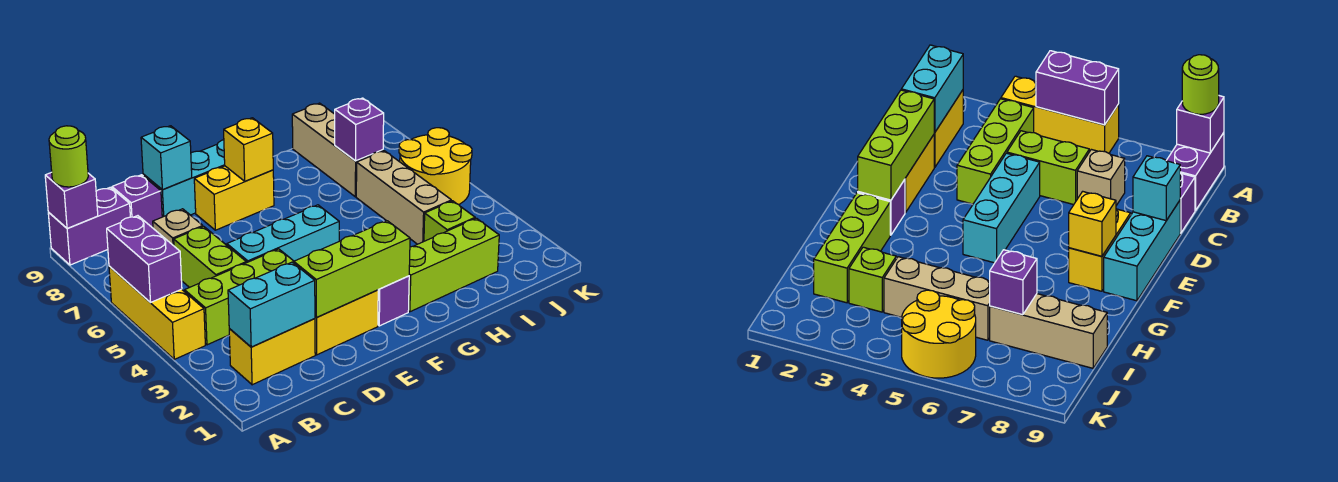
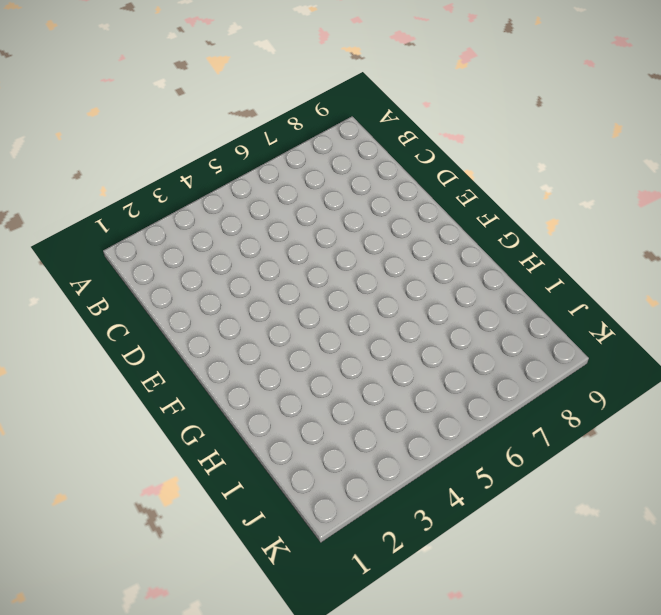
none -> yellow 1x3 brick [109,266,205,359]
none -> purple 1x2 brick [48,187,130,265]
none -> yellow 1x2 brick [229,319,315,385]

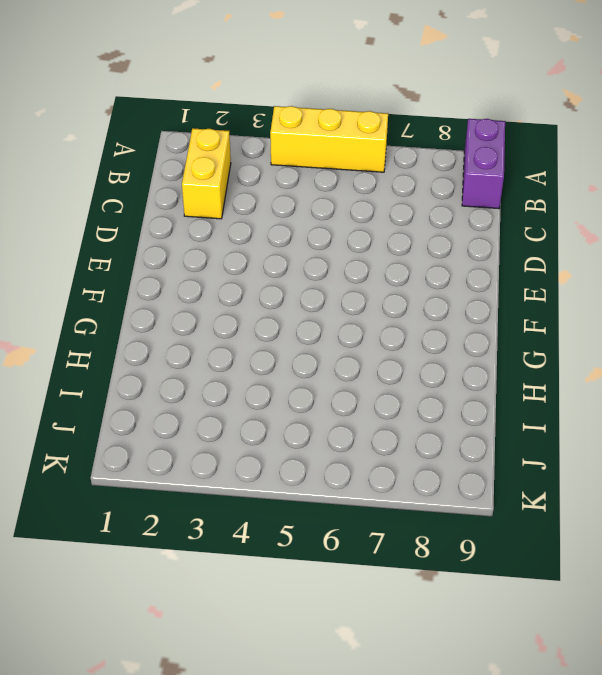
none -> lime 1x3 brick [185,249,294,345]
none -> lime 1x2 brick [174,226,246,288]
none -> tan 1x1 brick [153,209,203,246]

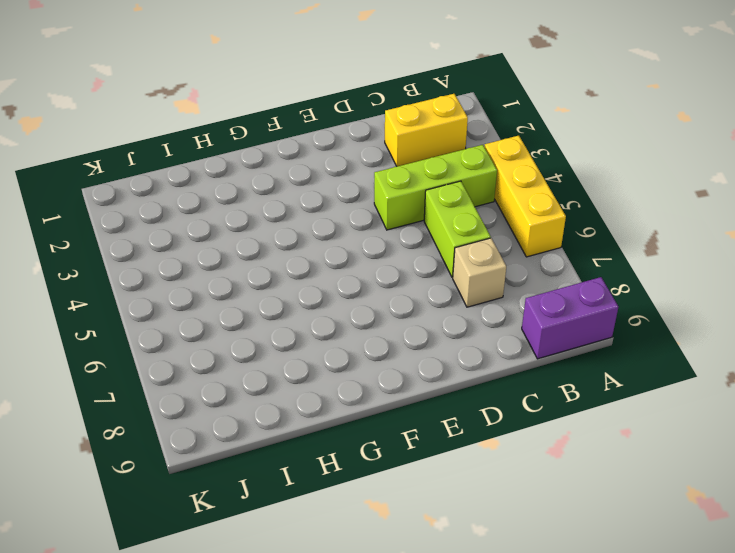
none -> purple 1x1 brick [112,175,162,228]
none -> yellow 1x2 brick [315,290,378,355]
none -> cyan 1x3 brick [227,205,339,263]

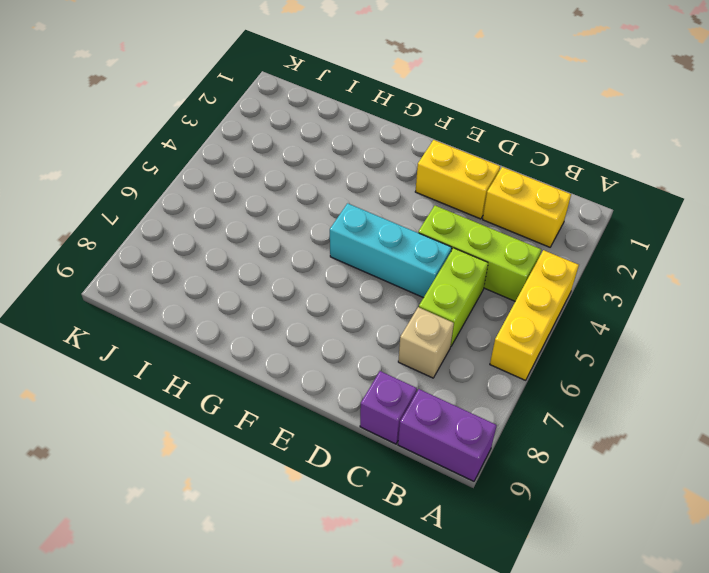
none -> cyan 1x3 brick [143,140,225,217]
none -> yellow 1x2 brick [194,166,274,230]
none -> purple 1x1 brick [378,276,409,326]

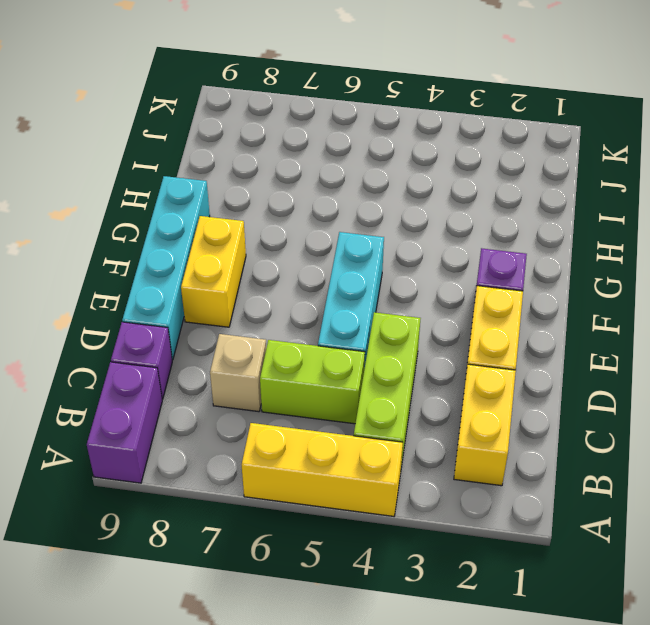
cyan 1x4 brick [122,176,210,360] -> cyan 1x3 brick [143,140,225,217]
none -> lime 1x3 brick [408,218,499,312]
none -> lime 1x1 brick [424,201,475,241]
none -> tan 1x3 brick [356,151,451,244]

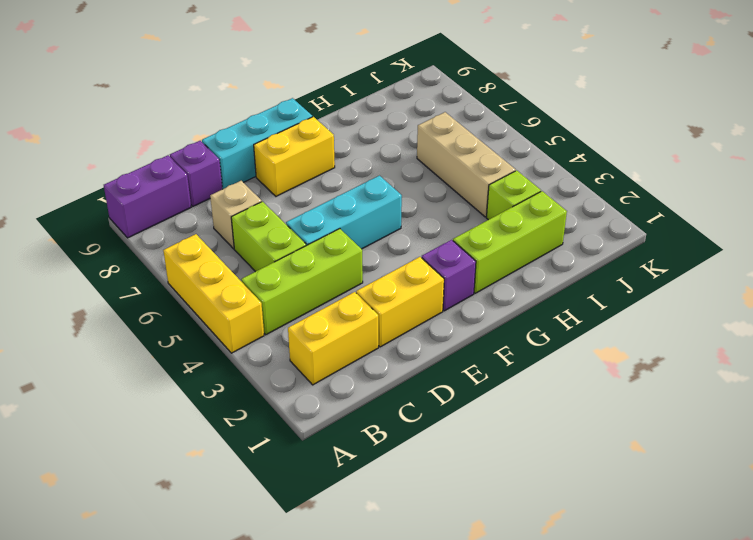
none -> tan 1x3 brick [292,103,383,197]
none -> yellow 2x2 round brick [399,128,472,205]
none -> purple 1x2 brick [107,216,182,303]

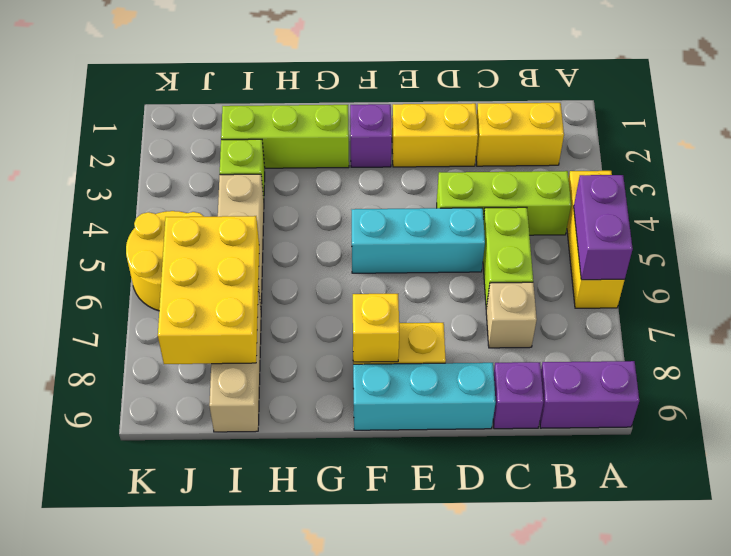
yellow 2x3 brick [158,216,259,364] -> purple 1x1 brick [335,98,384,161]
none -> purple 1x1 brick [45,172,98,229]
none -> cyan 1x2 brick [228,262,315,347]
none -> lime 1x3 brick [294,221,410,318]

